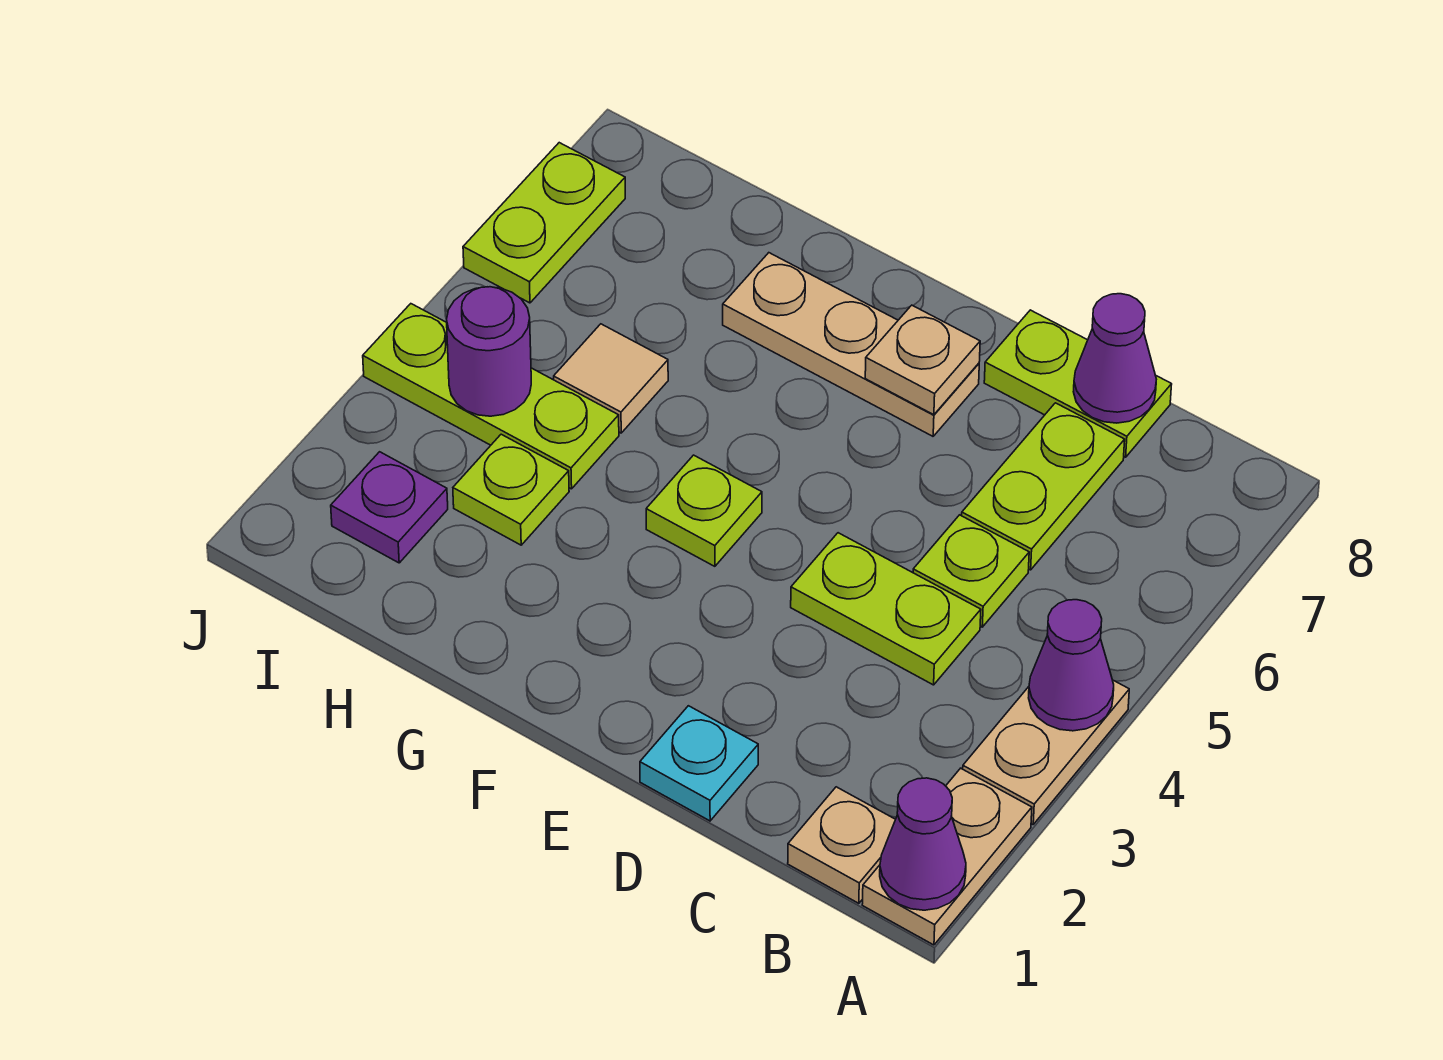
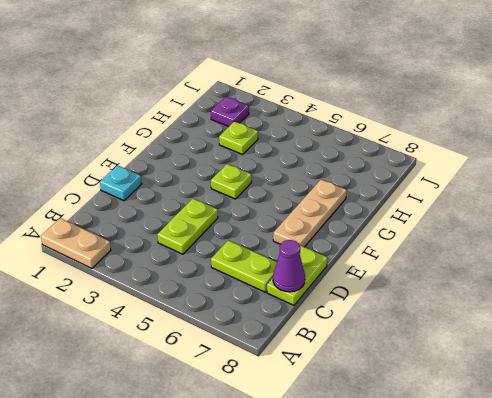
none -> tan 1x2 plate [963,680,1129,824]
none -> tan 1x1 plate [788,787,896,903]
none -> lime 1x1 plate [913,515,1029,627]

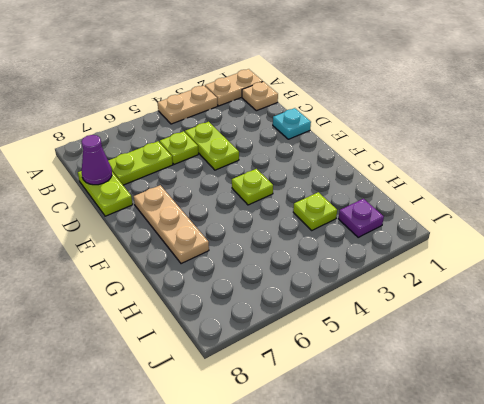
none -> lime 1x3 plate [363,304,619,489]
none -> tan 1x1 tile [554,324,668,433]
none -> lime 1x2 plate [463,143,625,303]

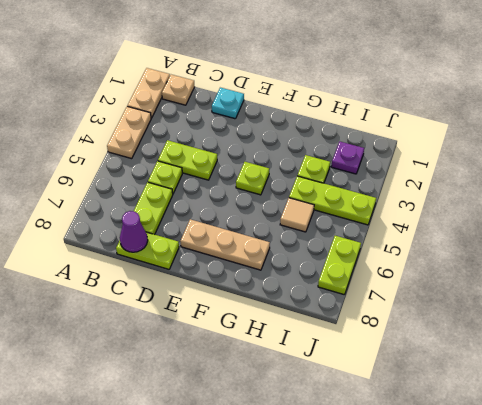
none -> purple 1x1 cone [880,778,966,910]
none -> purple 1x1 cone [1029,600,1114,731]
none -> tan 1x1 plate [865,305,980,415]

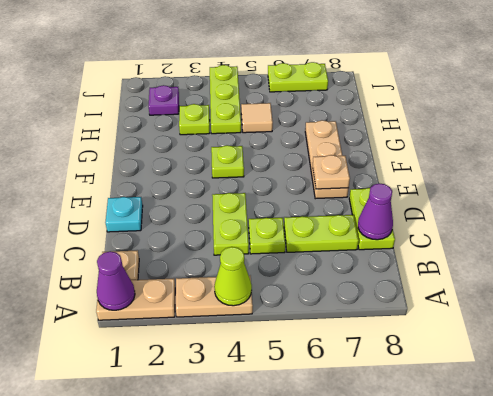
lime 1x1 cone [214,247,252,306] -> purple 1x1 cone [1029,600,1114,731]
none -> purple 1x1 round brick [447,287,531,416]

